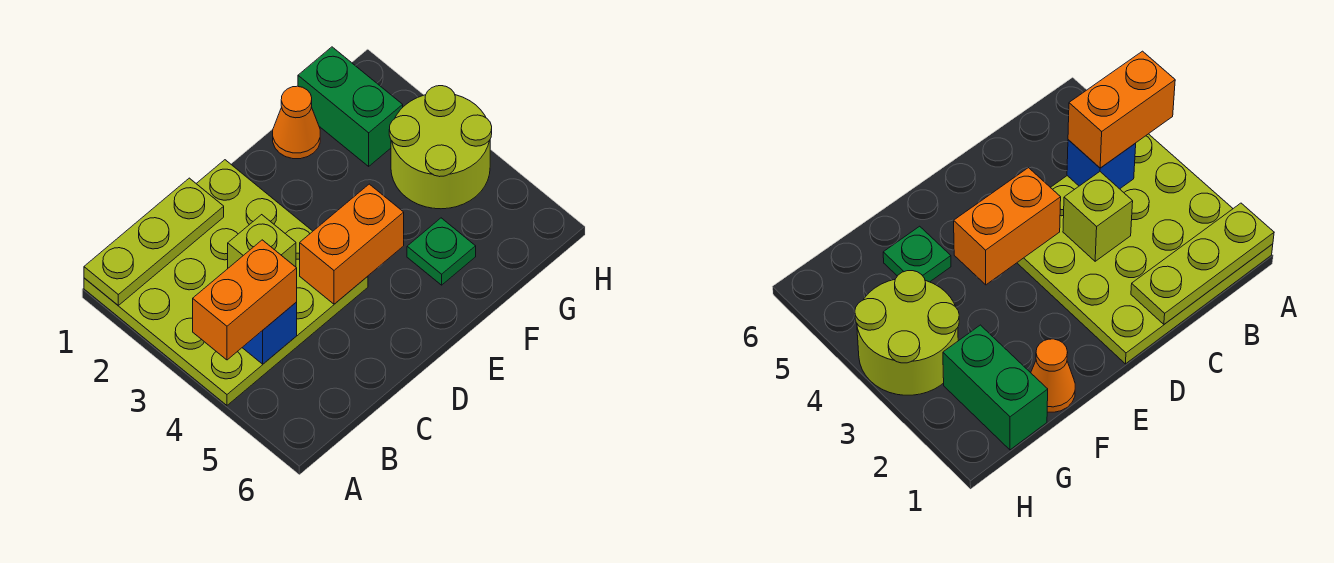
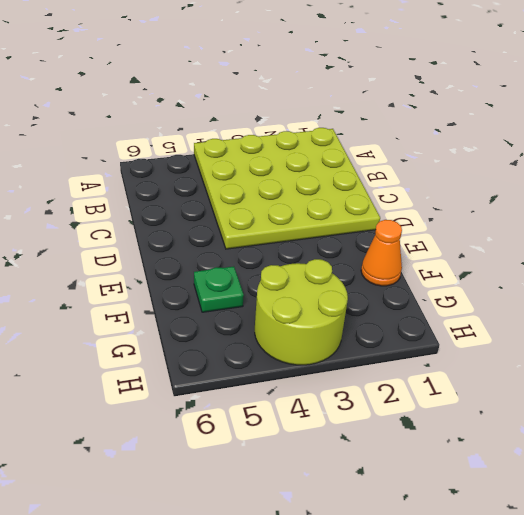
none -> green 1x2 brick [298,47,403,166]
none -> lime 1x3 plate [84,178,224,305]

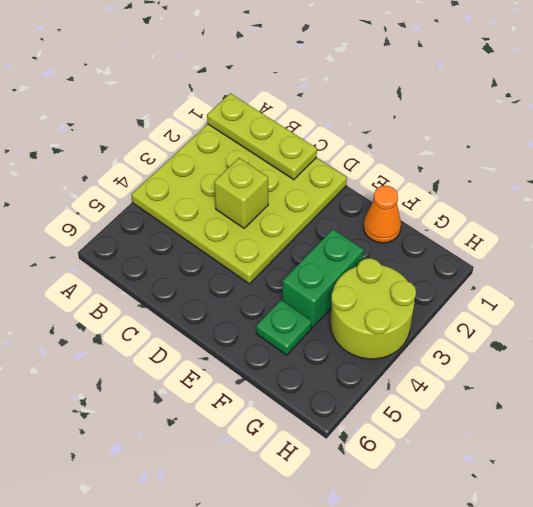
green 1x2 brick [282,229,364,328] -> green 1x2 brick moved to [298,47,403,166]
none -> blue 1x1 brick [242,302,297,364]
none -> orange 1x2 brick [300,184,404,304]

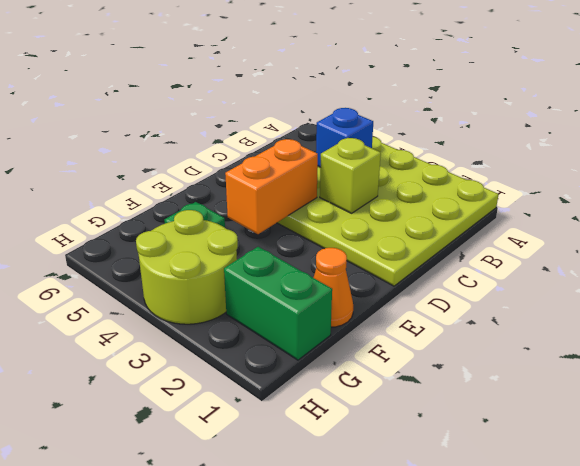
none -> lime 1x3 plate [84,178,224,305]
none -> orange 1x2 brick [193,240,297,360]

